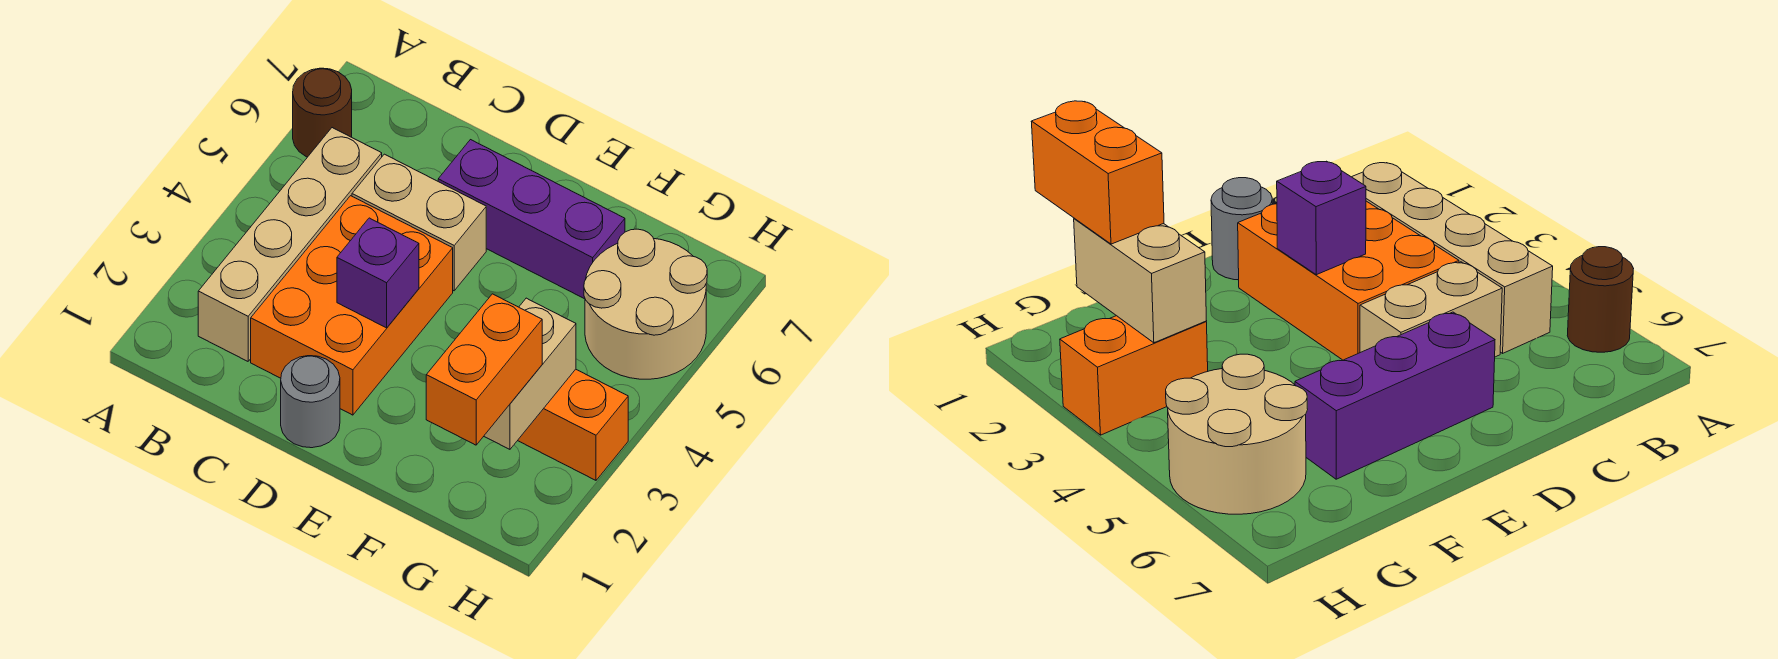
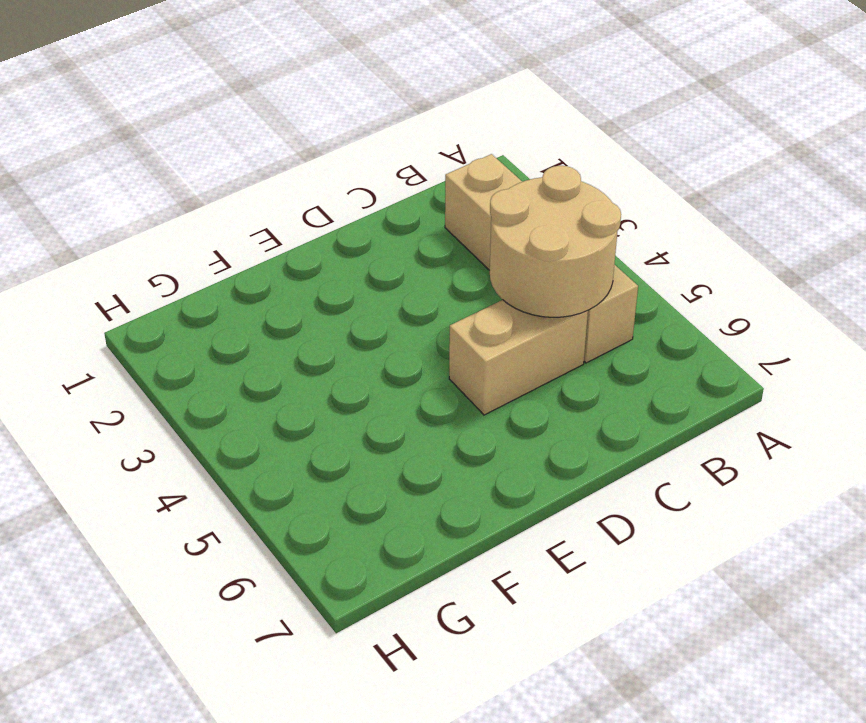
tan 2x2 round brick [490,166,621,317] -> tan 2x2 round brick moved to [584,229,707,379]
none -> brown 1x1 round brick [293,68,352,157]
none -> orange 2x3 brick [251,196,453,415]

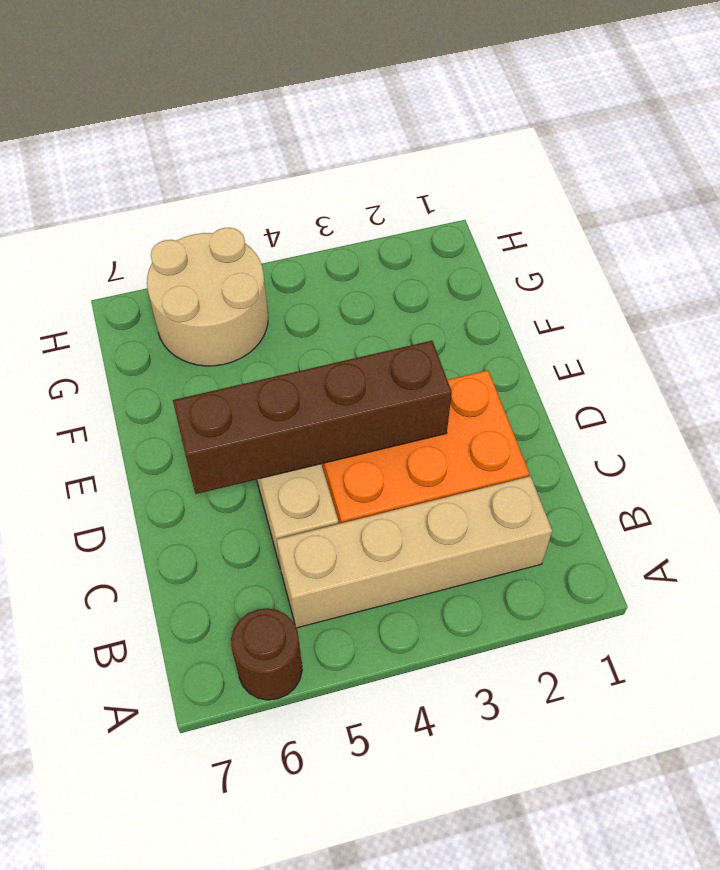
brown 1x4 brick [173,341,452,494] -> purple 1x1 brick [337,218,419,328]
none -> grey 1x1 round brick [281,356,340,448]
none -> purple 1x3 brick [438,140,625,299]

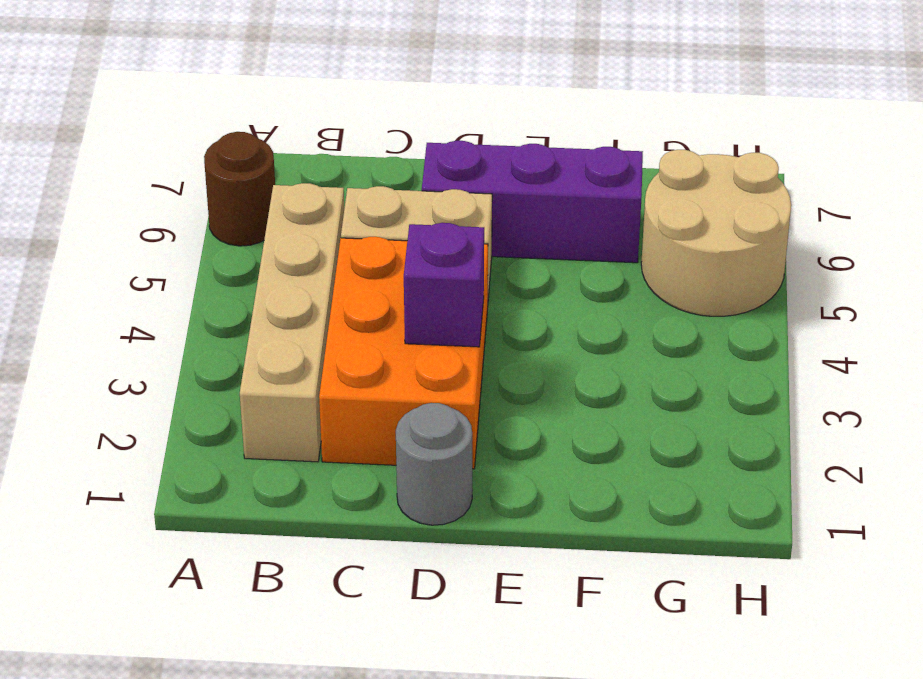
none -> orange 1x2 brick [518,369,628,480]
none -> tan 1x2 brick [484,298,576,449]

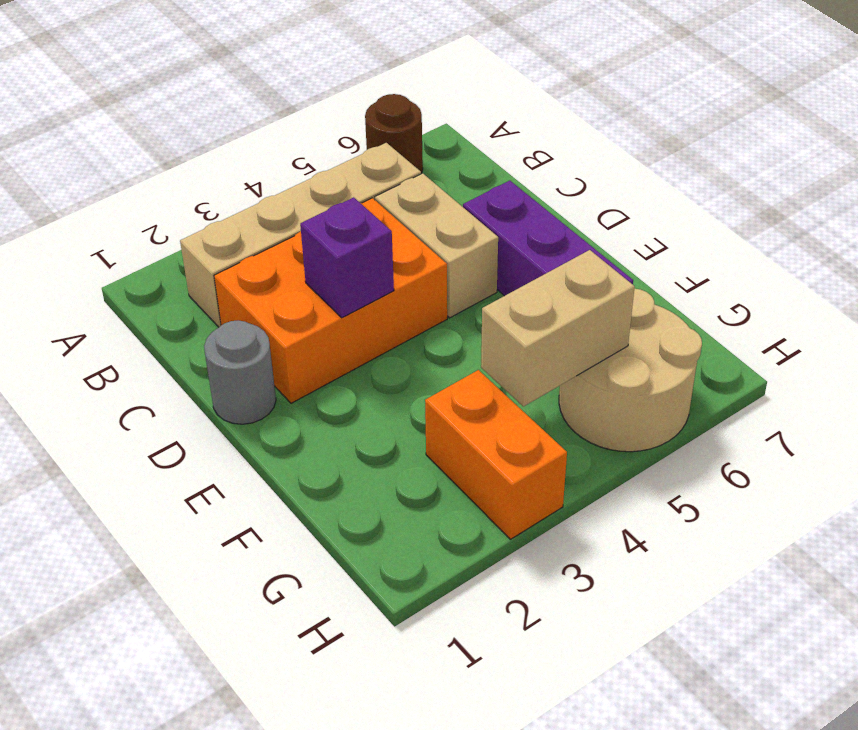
tan 1x2 brick [481,250,635,407] -> tan 1x2 brick moved to [484,298,576,449]
none -> orange 1x2 brick [426,294,542,445]

